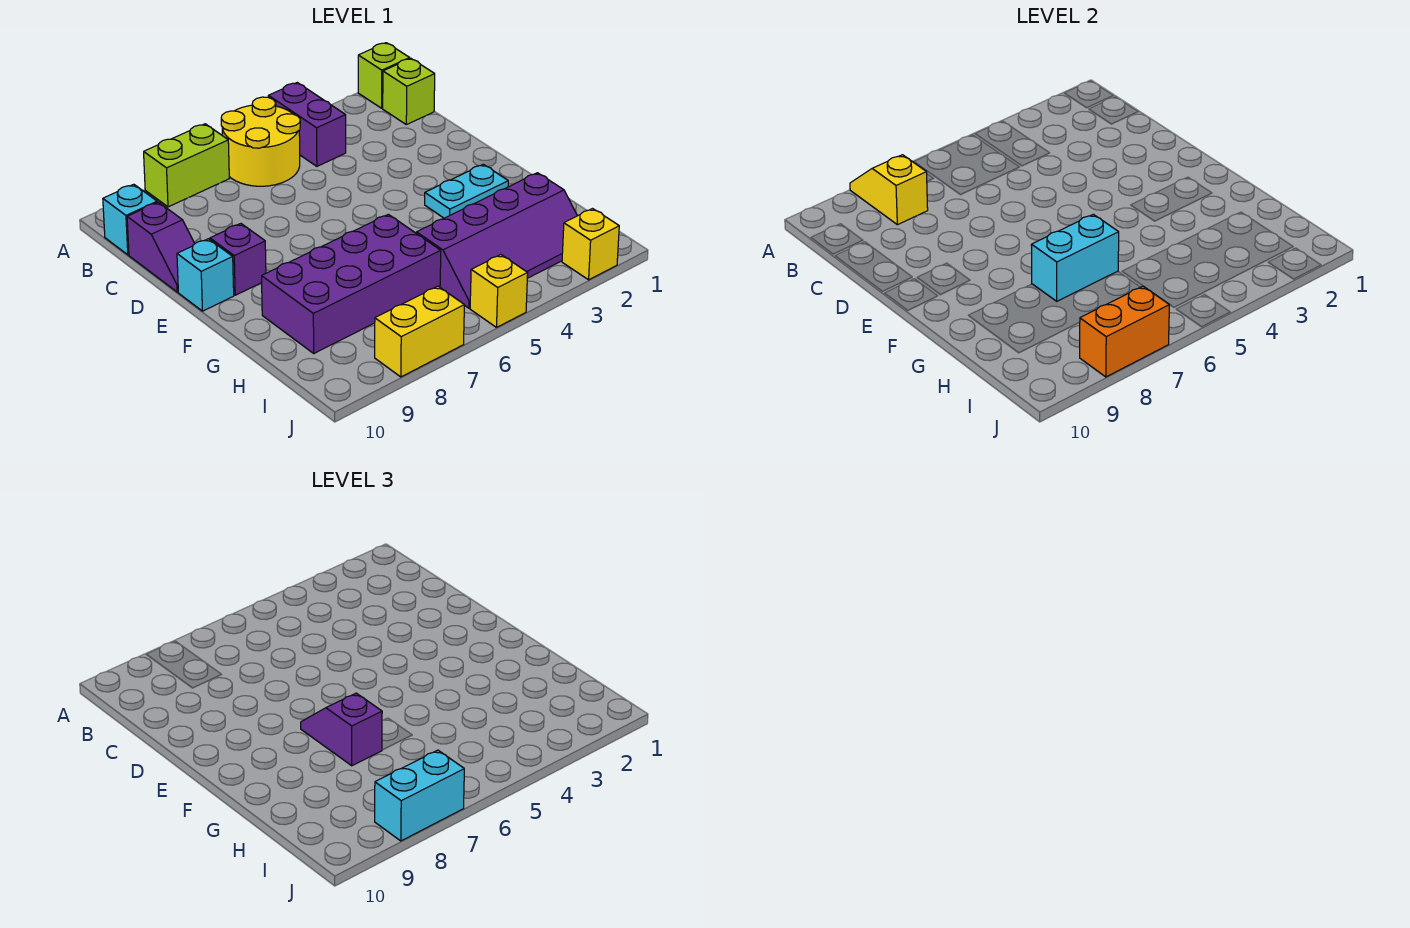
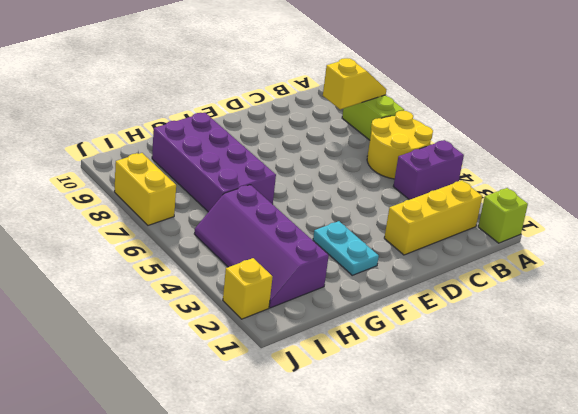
yellow 1x3 brick [384,181,482,255] -> none
none -> lime 1x1 brick [383,58,435,125]
none -> cyan 1x1 brick [103,184,157,255]
none -> purple 1x2 slope [127,202,195,292]

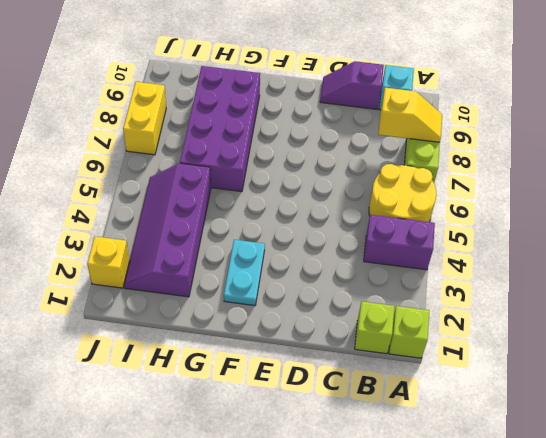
none -> purple 1x1 brick [210,224,266,295]
none -> cyan 1x1 brick [177,239,234,311]
none -> yellow 1x1 brick [470,255,528,327]

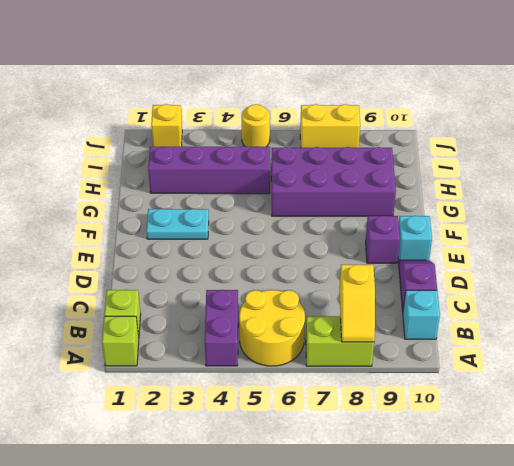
yellow 1x1 round brick [242,104,270,147] -> yellow 1x1 brick [470,255,528,327]
none -> cyan 1x2 brick [1031,214,1119,301]
none -> orange 1x2 brick [1079,286,1169,377]
none -> purple 1x2 slope [301,693,382,766]

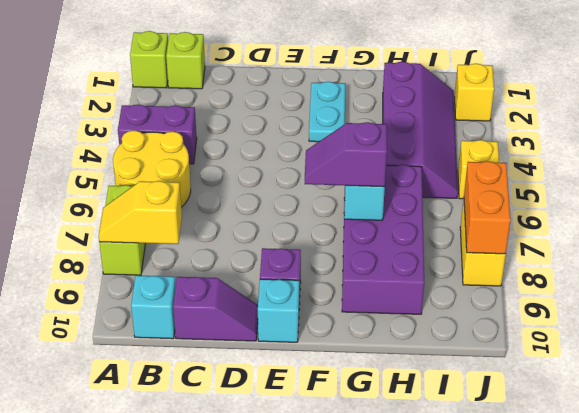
none -> cyan 1x2 brick [375,750,464,841]

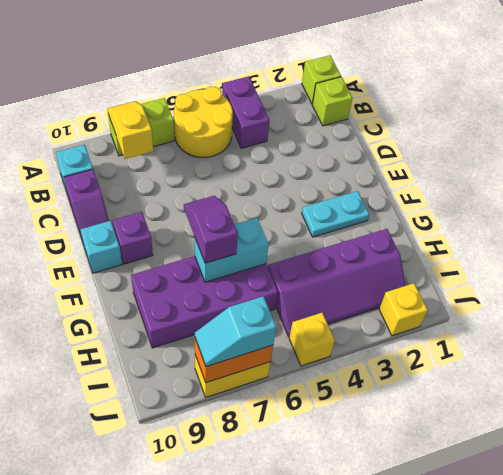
cyan 1x2 slope [195,296,276,367] -> cyan 1x2 brick [375,750,464,841]

